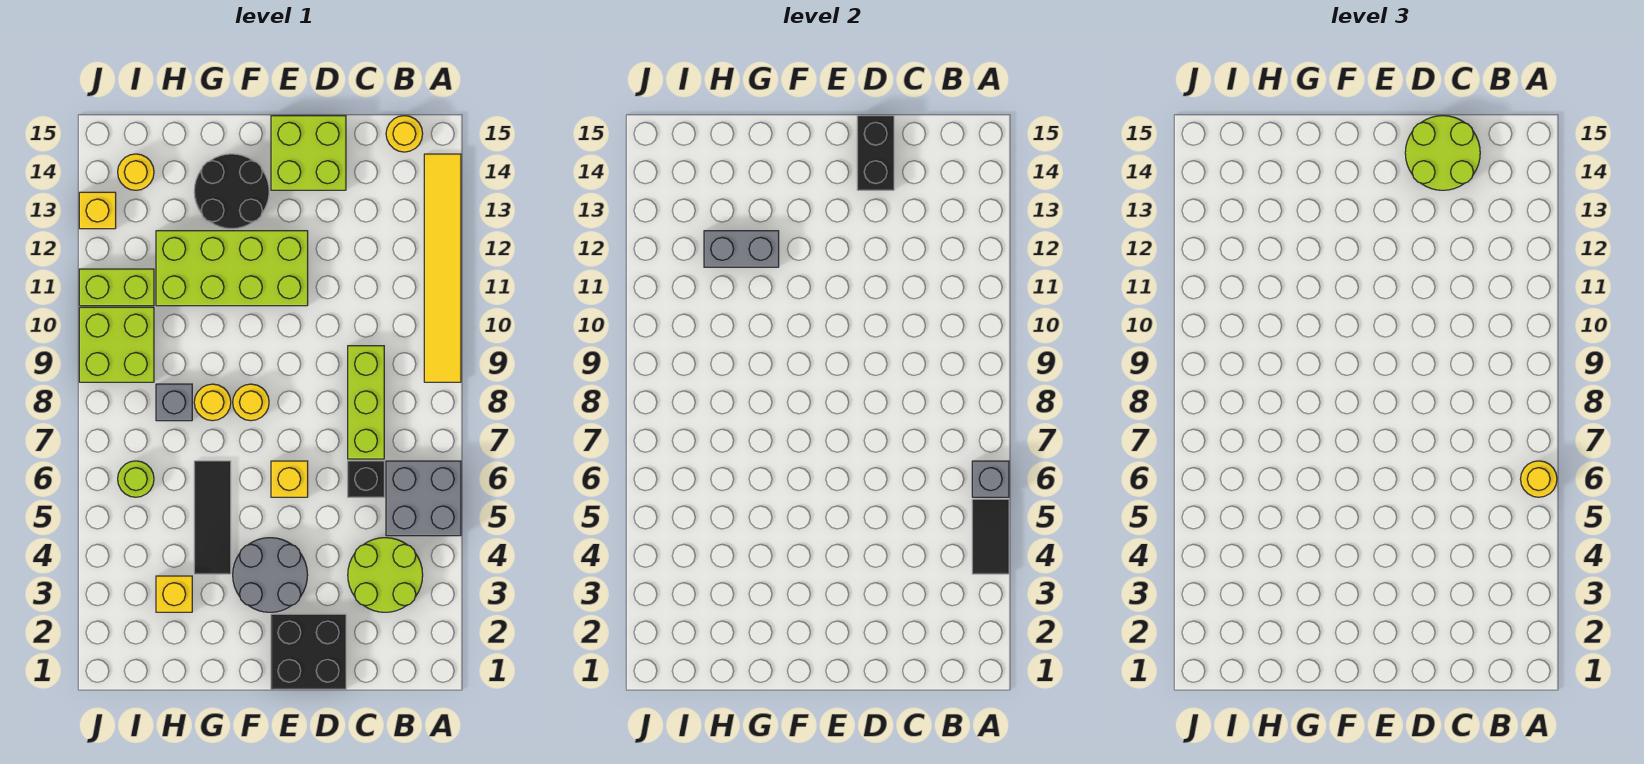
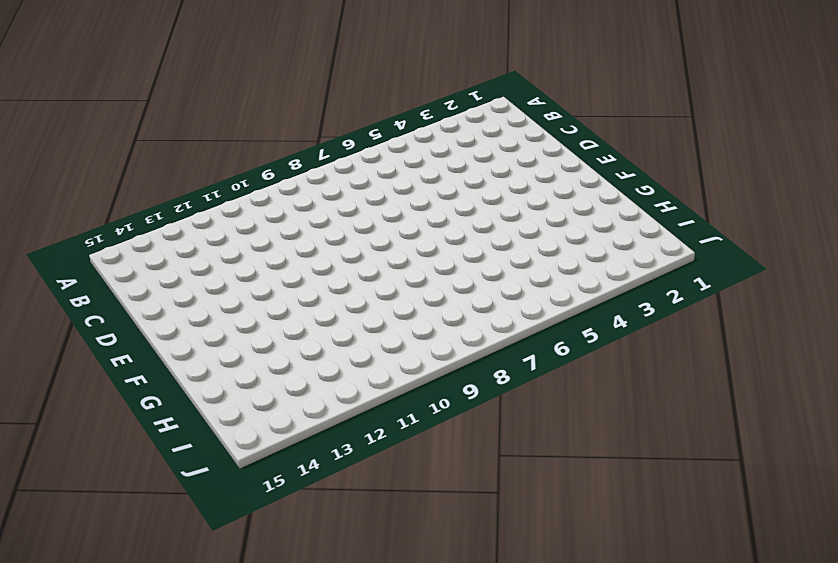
none -> grey 2x2 brick [386,461,461,536]
none -> yellow 1x6 tile [424,154,461,382]
none -> lime 2x2 round brick [348,538,423,612]

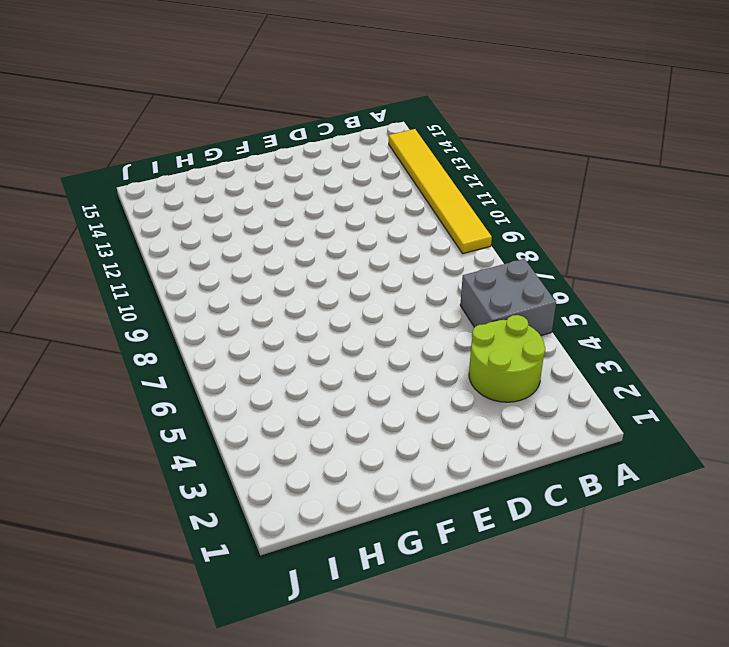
none -> yellow 1x1 round brick [386,116,423,152]
none -> black 1x1 brick [348,461,384,497]
none -> lime 1x3 brick [348,346,384,459]

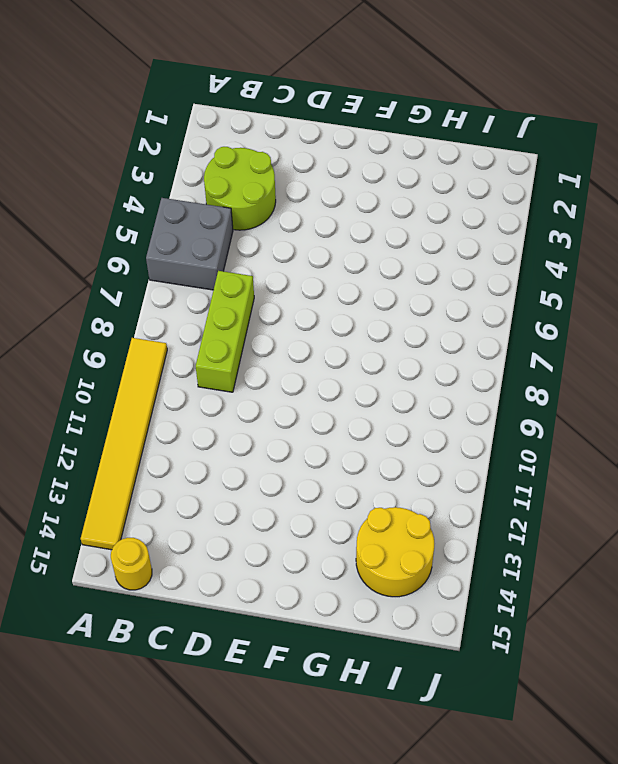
yellow 2x2 round brick [356,507,434,597] -> yellow 1x1 round brick [118,154,154,190]
none -> black 1x1 brick [348,461,384,497]
none -> black 2x2 brick [271,614,346,689]
none -> lime 2x2 brick [271,116,346,190]

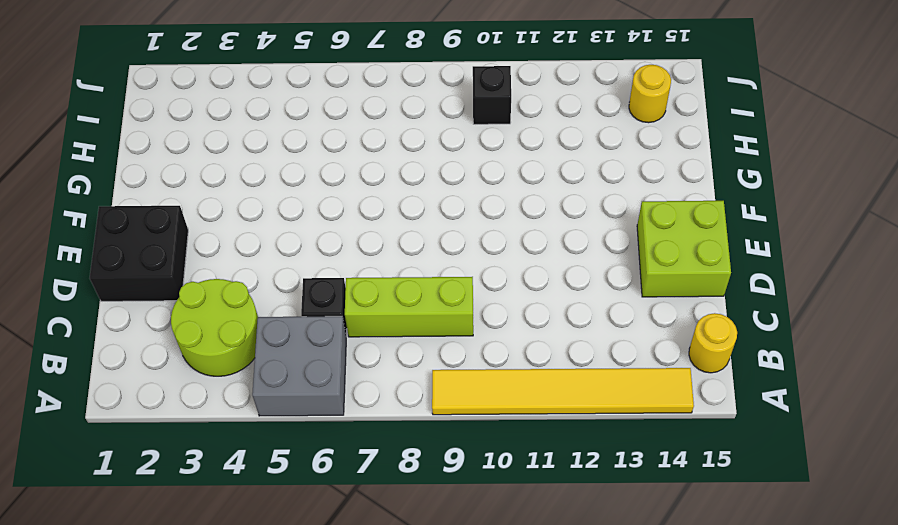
black 1x1 brick [473,66,511,124] -> lime 2x2 brick [79,307,154,382]
none -> grey 2x2 round brick [233,538,308,612]
none -> yellow 1x1 brick [271,461,308,497]
none -> lime 2x4 brick [156,231,308,306]

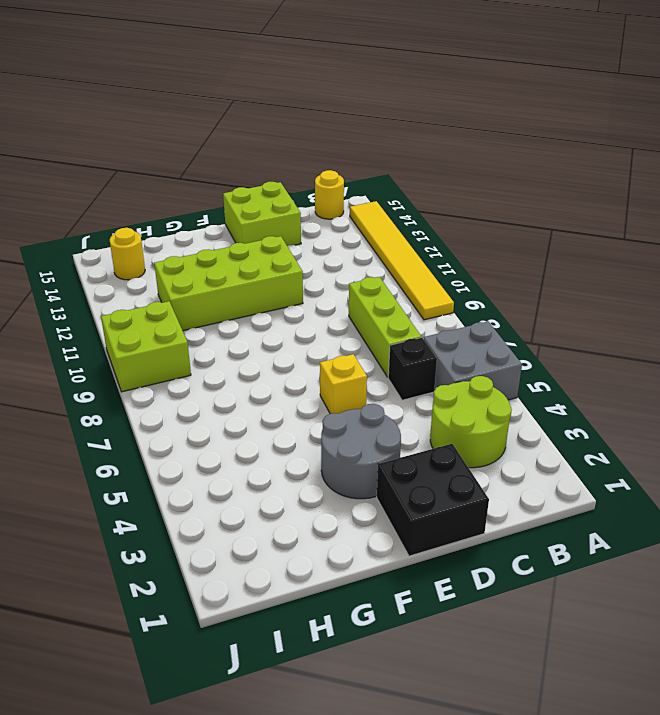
none -> yellow 1x1 round brick [233,384,269,421]
none -> black 2x2 round brick [194,154,269,229]
none -> black 1x3 tile [194,461,231,574]

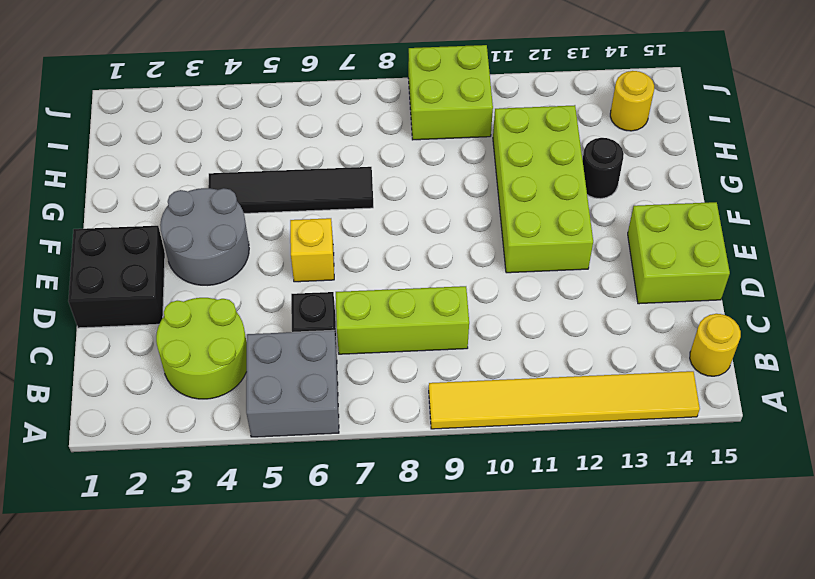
black 1x4 tile [208,167,373,213] -> black 1x3 tile [194,461,231,574]
black 1x1 round brick [582,138,624,199] -> black 2x2 round brick [194,154,269,229]
none -> yellow 1x1 round brick [233,384,269,421]
none -> yellow 1x1 round brick [194,384,231,421]
none -> yellow 1x1 brick [156,576,192,612]

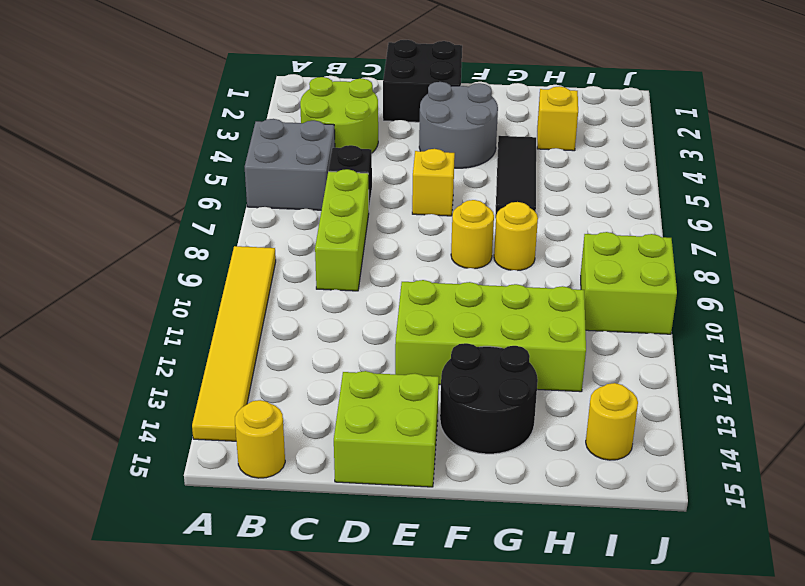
none -> grey 1x1 brick [156,384,192,421]
none -> lime 1x1 round brick [118,461,154,497]
none -> lime 1x2 brick [79,269,154,306]

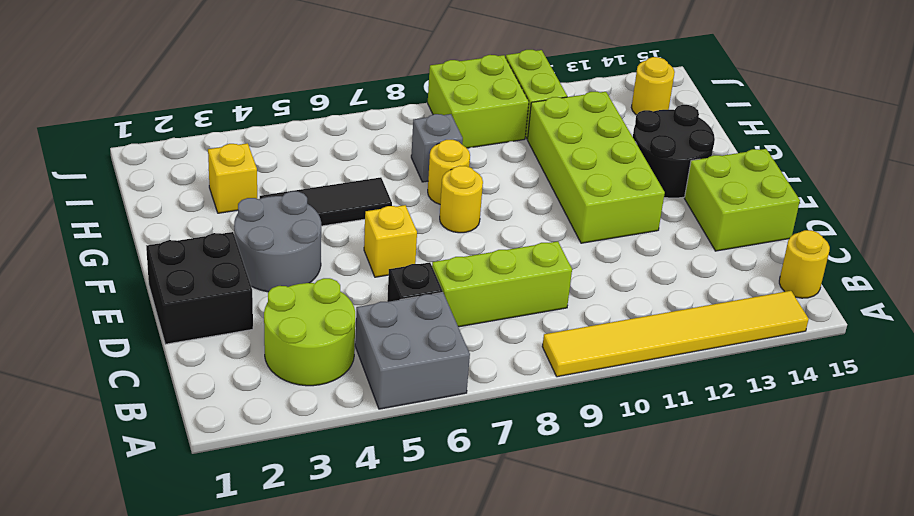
none -> lime 1x1 round brick [118,461,154,497]
none -> yellow 1x1 brick [79,192,116,229]
none -> black 1x2 tile [972,499,1009,574]

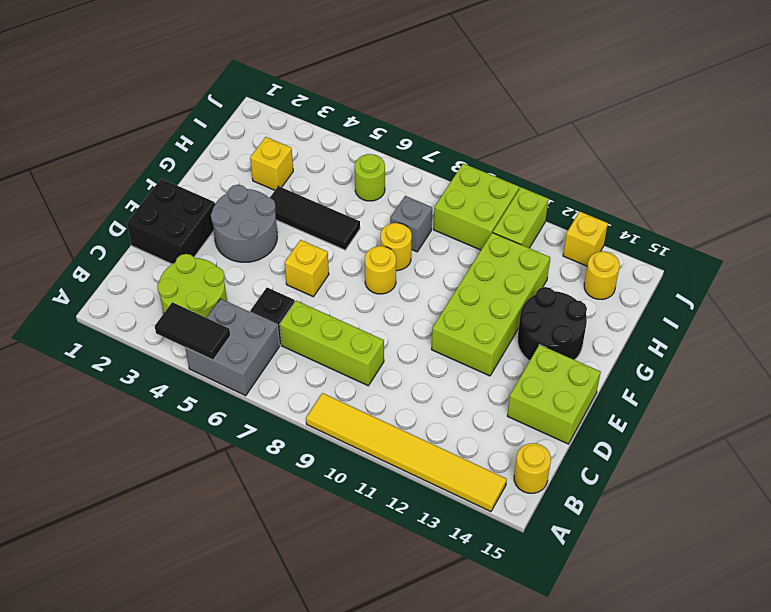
none -> grey 1x1 brick [972,461,1009,497]
none -> black 1x2 brick [857,116,894,190]
none -> grey 1x2 brick [704,231,779,267]

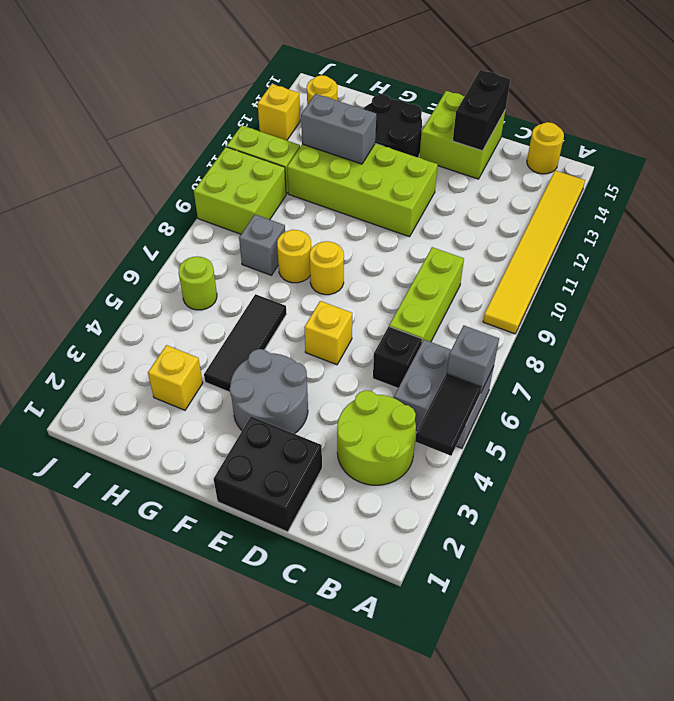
none -> yellow 1x1 round brick [1521,461,1557,497]
none -> lime 2x2 round brick [1405,116,1480,190]

